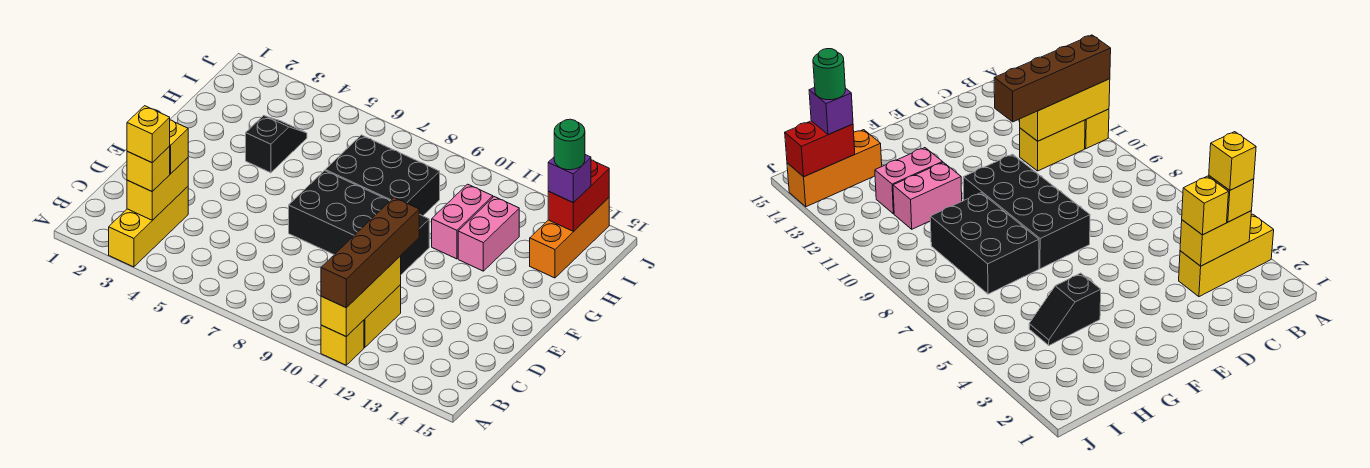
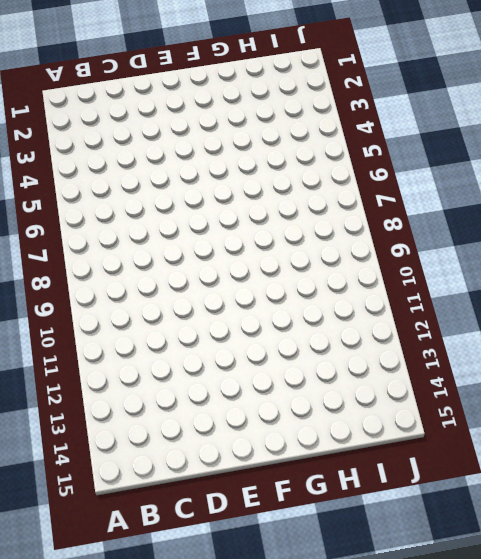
none -> yellow 1x3 brick [109,187,188,267]
none -> yellow 1x1 brick [321,320,364,365]
none -> yellow 1x2 brick [364,285,401,348]

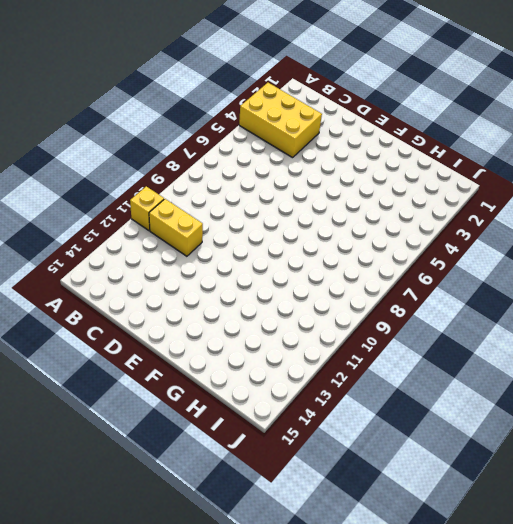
yellow 2x3 brick [239,83,322,158] -> yellow 1x3 brick [109,187,188,267]
none -> black 2x4 brick [289,171,429,275]
none -> black 1x2 slope [246,115,307,173]
none -> black 2x3 brick [325,135,440,216]

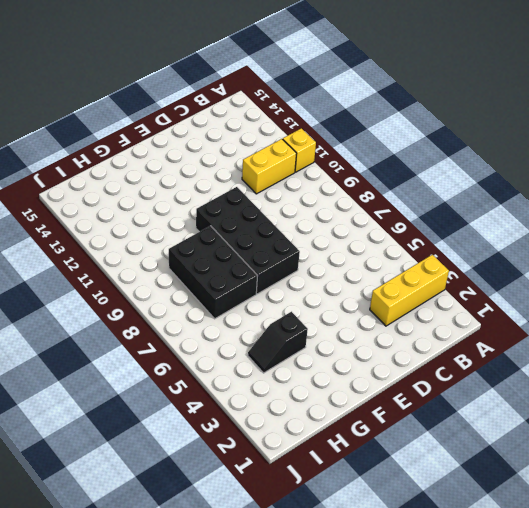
none -> pink 1x2 brick [432,184,493,259]
none -> pink 1x2 brick [458,197,519,271]
none -> orange 1x3 brick [530,198,609,278]

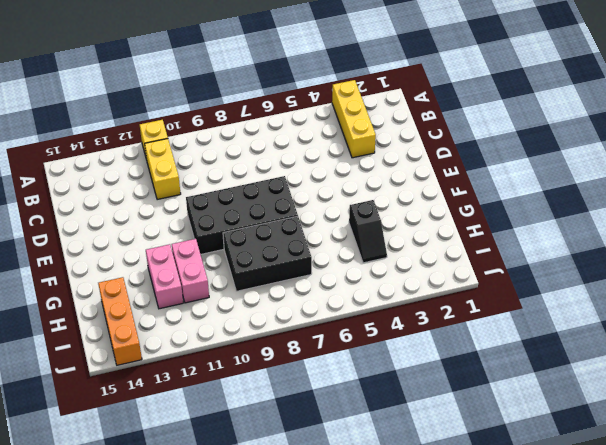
none -> yellow 1x3 brick [321,256,401,337]
none -> yellow 1x2 brick [127,158,188,220]
none -> red 1x2 brick [548,160,609,231]

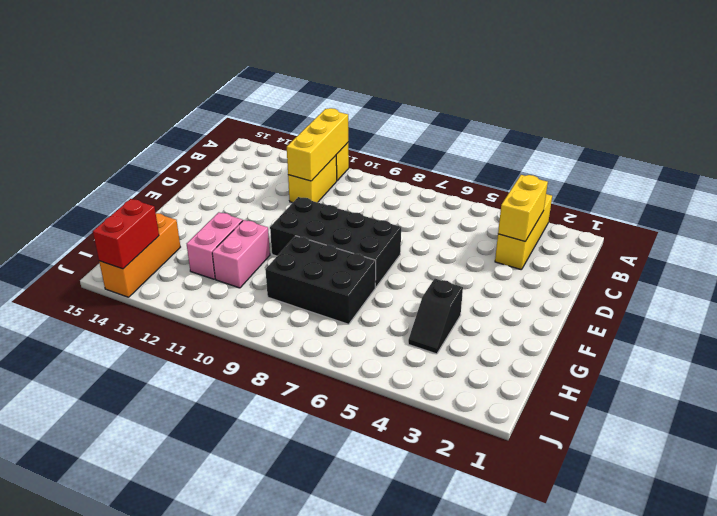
none -> brown 1x4 brick [321,198,419,308]
none -> yellow 1x1 brick [127,146,170,191]
none -> yellow 1x1 brick [170,120,188,174]

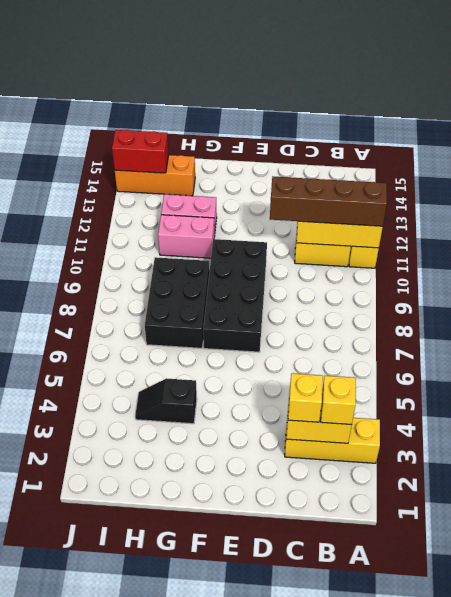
none -> purple 1x1 brick [548,155,591,203]
none -> yellow 1x1 brick [127,106,170,163]
none -> green 1x1 round brick [554,119,585,170]

